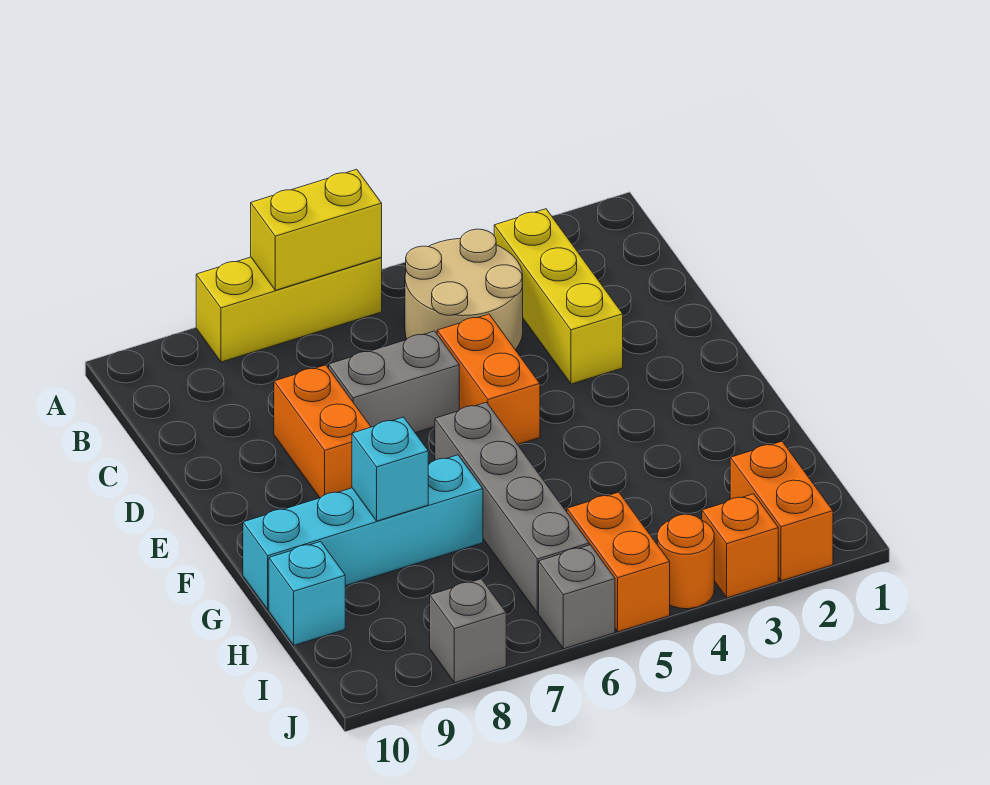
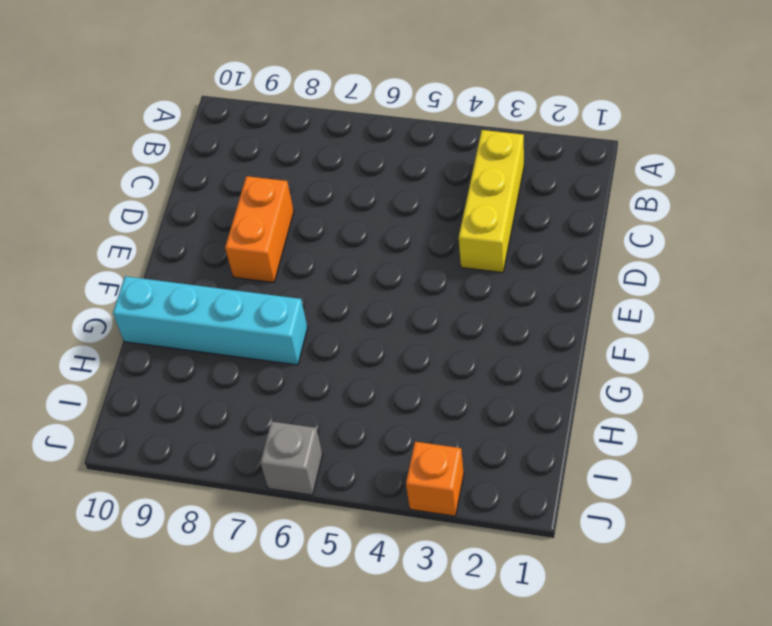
none -> yellow 1x3 brick [196,257,382,362]
none -> tan 2x2 round brick [405,229,523,350]
none -> orange 1x2 brick [437,314,540,445]

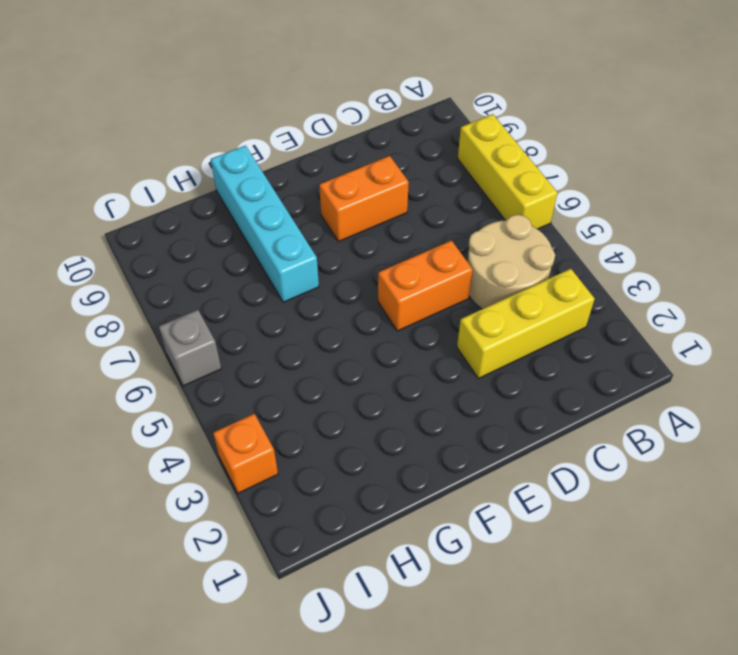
none -> grey 1x2 brick [329,331,459,433]
none -> grey 1x4 brick [435,402,589,613]
none -> cyan 1x1 brick [269,541,345,645]

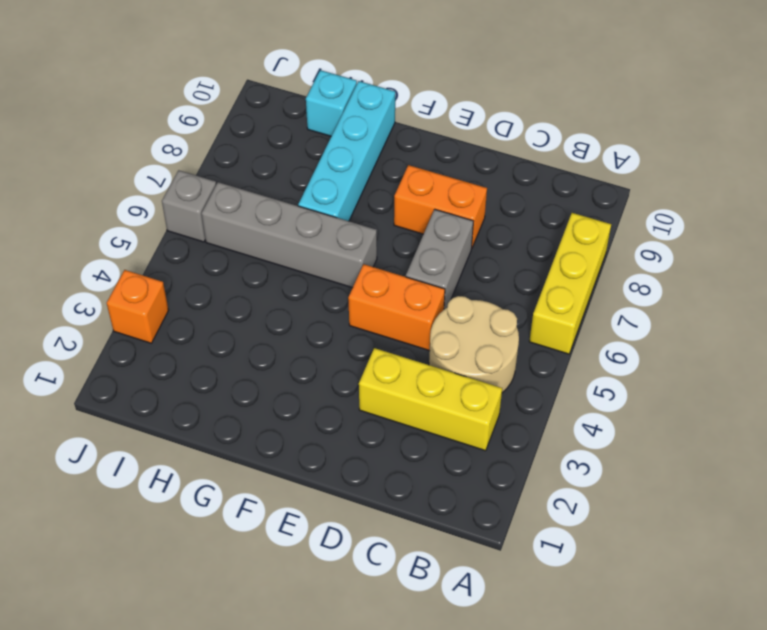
none -> orange 1x2 brick [730,441,833,581]
none -> orange 1x2 brick [567,492,670,632]
none -> orange 1x1 round brick [657,514,714,609]

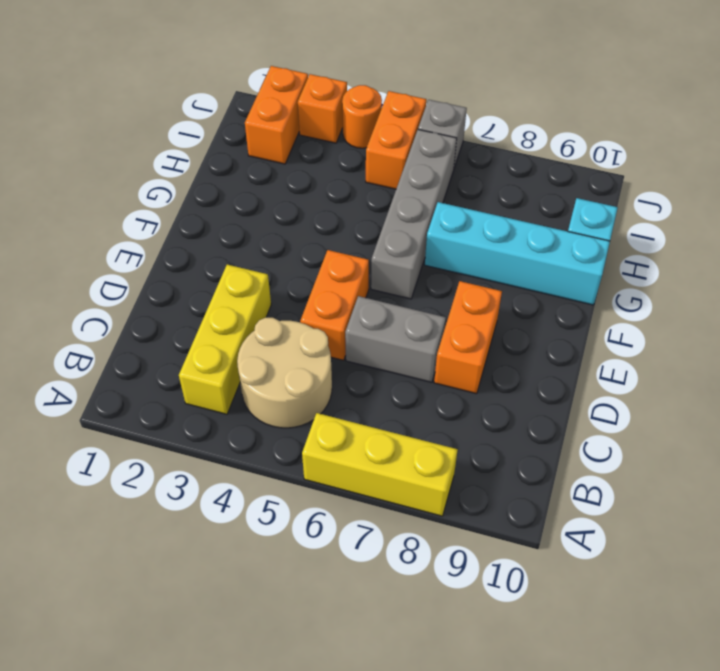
none -> grey 1x1 brick [430,579,506,683]
none -> yellow 1x2 brick [251,169,382,290]
none -> cyan 1x1 brick [352,417,428,521]

